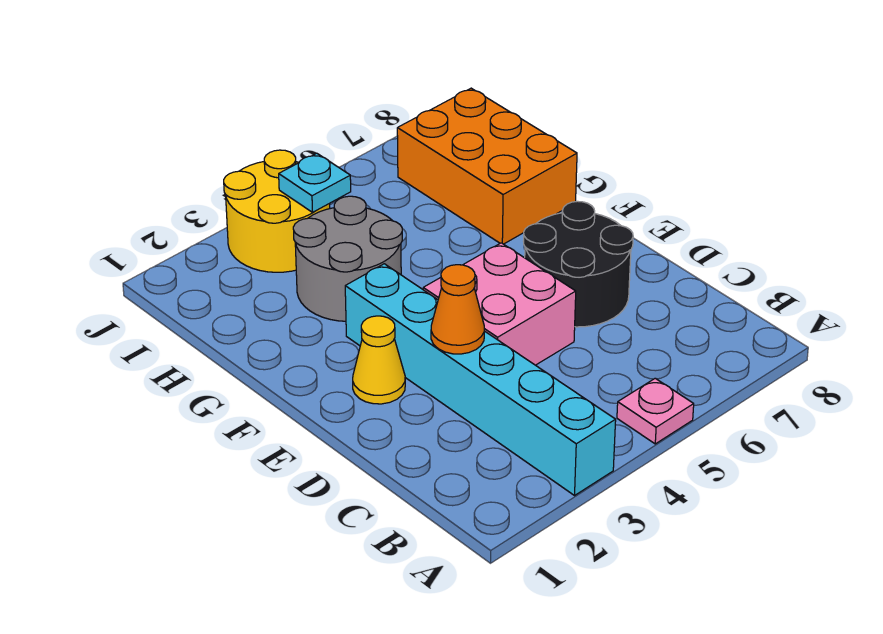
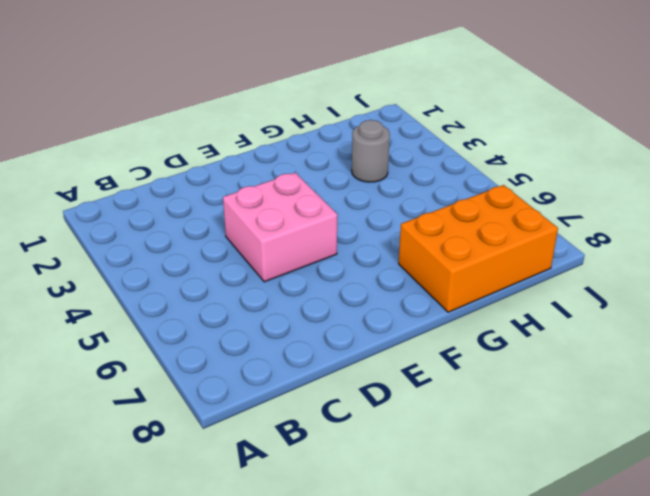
grey 1x1 round brick [352,120,390,182] -> grey 2x2 round brick [293,196,402,321]
none -> cyan 1x6 brick [345,264,616,495]
none -> pink 1x1 plate [617,378,694,444]

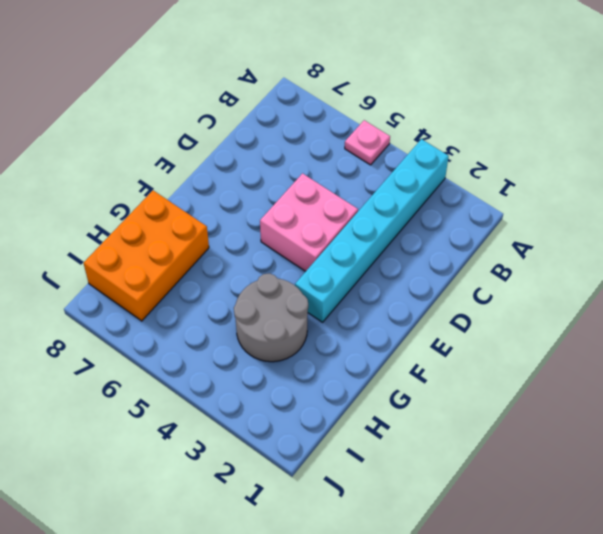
none -> black 2x2 round brick [523,201,633,327]
none -> yellow 1x1 cone [353,316,405,404]

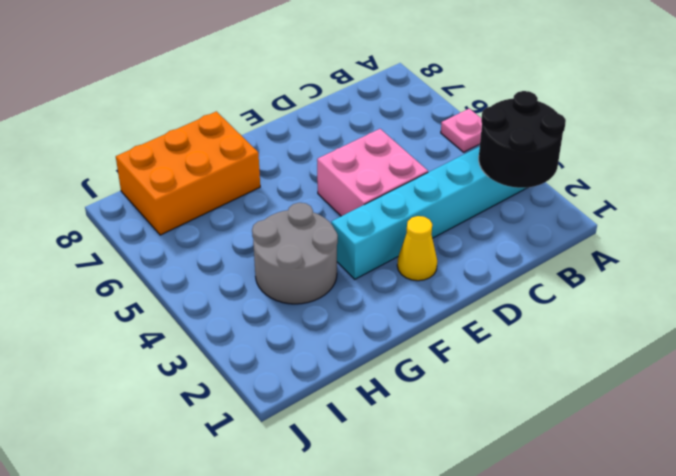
black 2x2 round brick [479,91,566,188] -> black 2x2 round brick moved to [523,201,633,327]
none -> yellow 2x2 round brick [224,150,330,272]
none -> orange 1x1 cone [431,265,484,354]

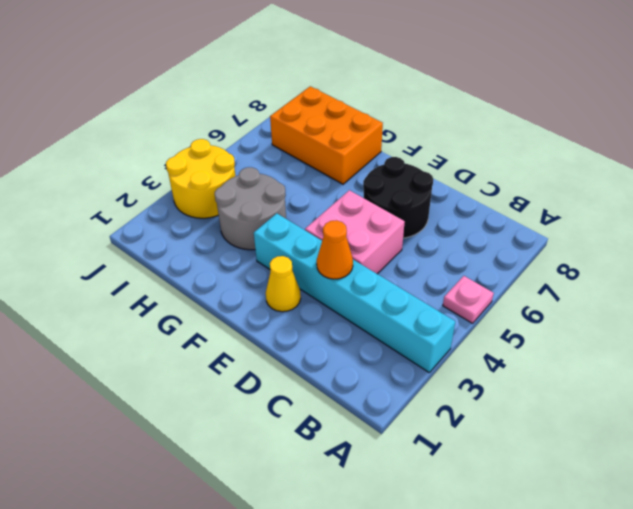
none -> cyan 1x1 plate [279,153,351,212]

